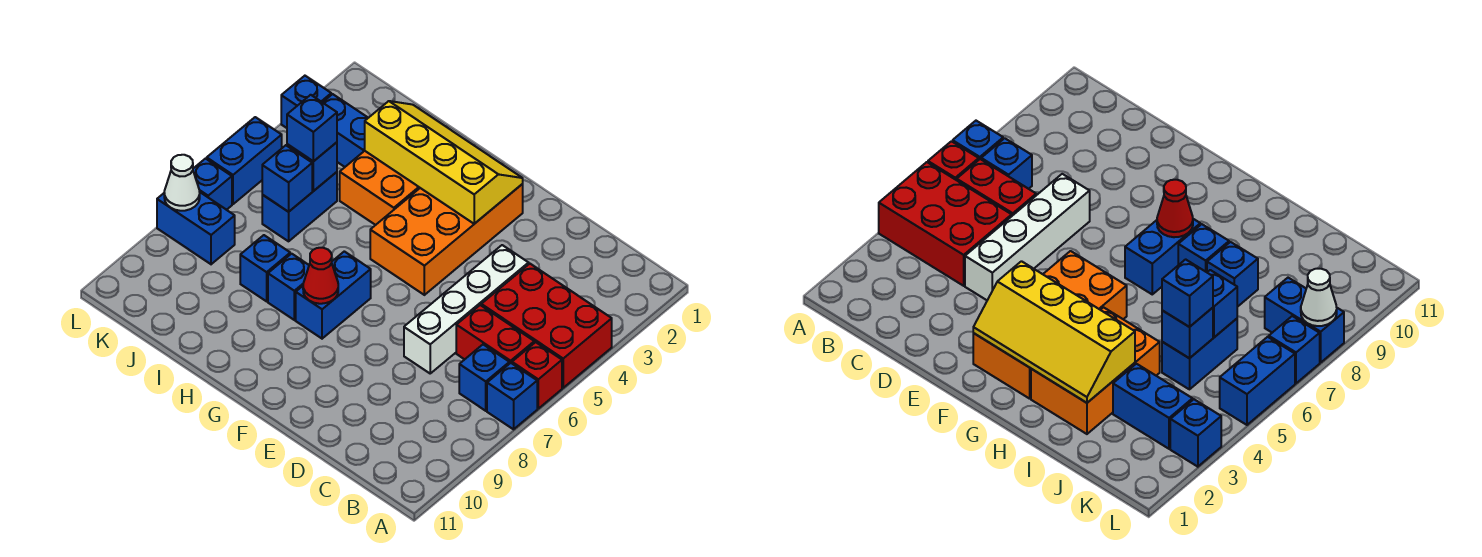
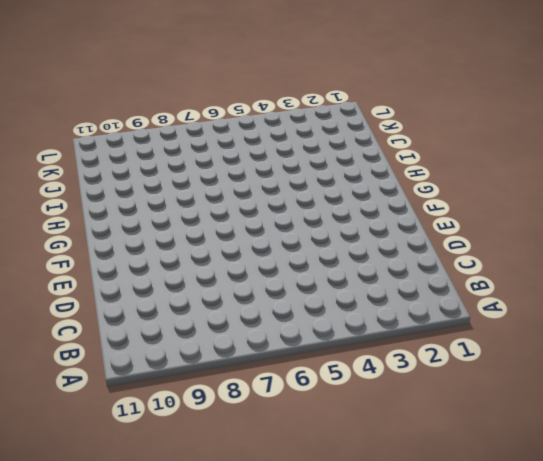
none -> red 2x3 brick [481,264,612,388]
none -> red 1x1 brick [512,342,562,409]
none -> blue 1x1 brick [487,363,537,429]

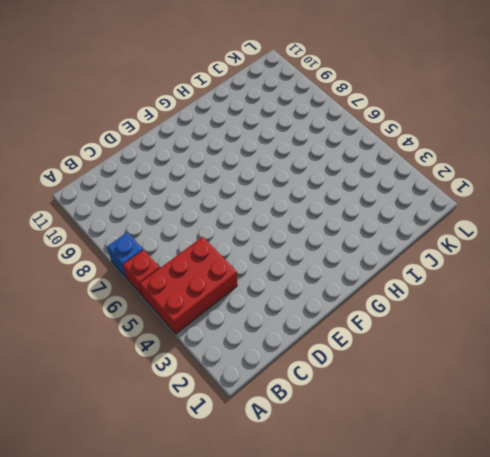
none -> red 1x2 brick [456,305,534,364]
none -> blue 1x1 brick [459,345,509,411]
none -> white 1x4 brick [404,245,529,373]

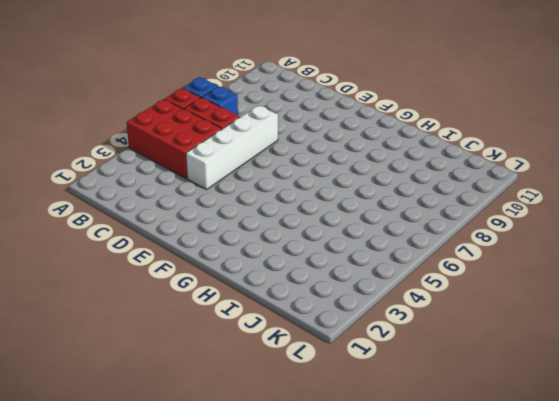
none -> orange 2x4 brick [370,184,523,295]
none -> blue 1x2 brick [296,251,371,339]
none -> orange 2x3 brick [340,151,420,225]

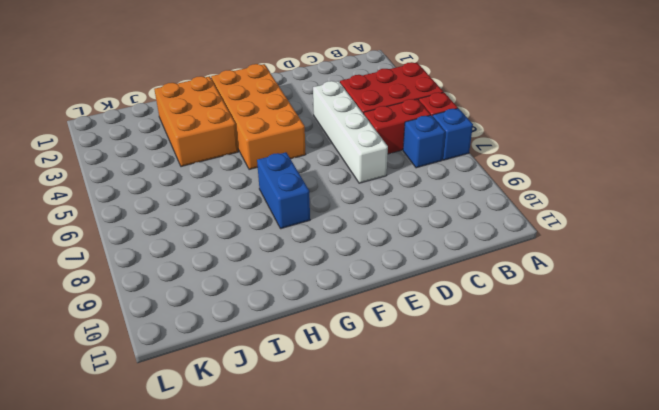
none -> blue 1x1 brick [268,254,309,320]
none -> blue 1x1 brick [240,235,290,301]
none -> blue 1x2 brick [323,94,368,167]

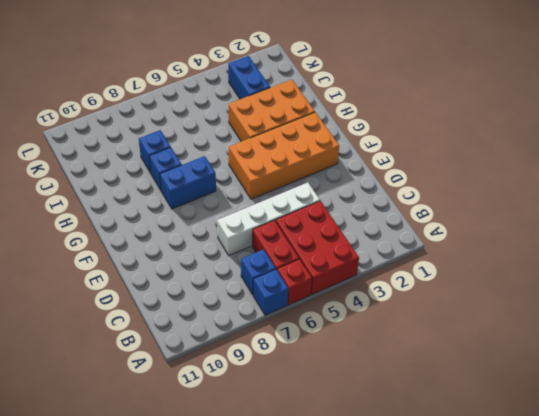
none -> blue 1x2 brick [262,172,337,241]
none -> blue 1x2 brick [157,192,235,264]
none -> blue 1x1 brick [281,76,331,128]

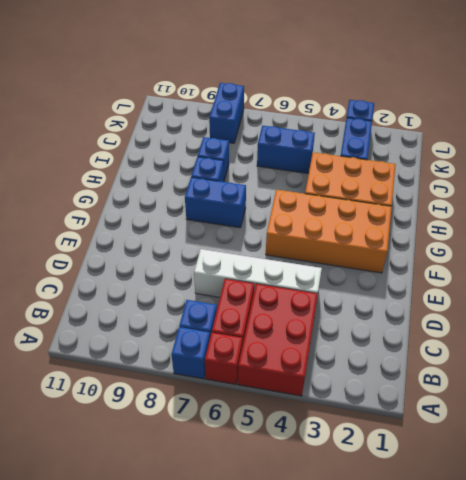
none -> blue 1x2 brick [207,117,282,204]
none -> blue 1x1 brick [193,159,232,210]
none -> yellow 2x4 slope [365,101,523,224]

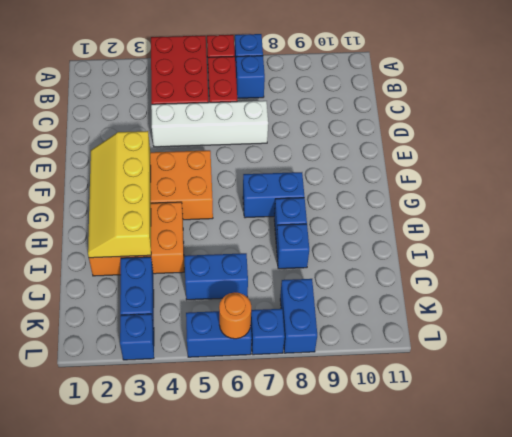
orange 1x1 round brick [219,292,251,339] -> none
none -> red 1x1 cone [303,248,338,304]
none -> blue 1x1 brick [287,142,337,191]
none -> blue 1x1 brick [262,145,312,212]

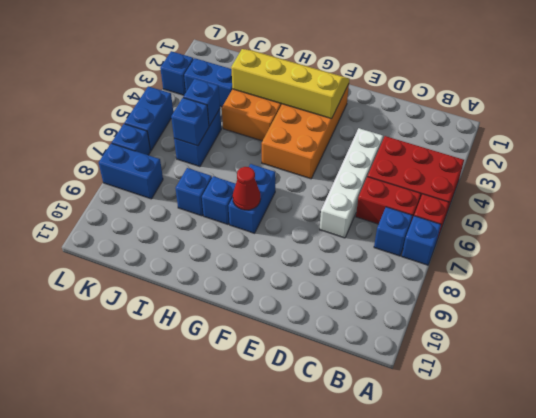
none -> white 1x1 cone [164,155,200,211]
none -> blue 1x1 brick [287,95,337,161]

